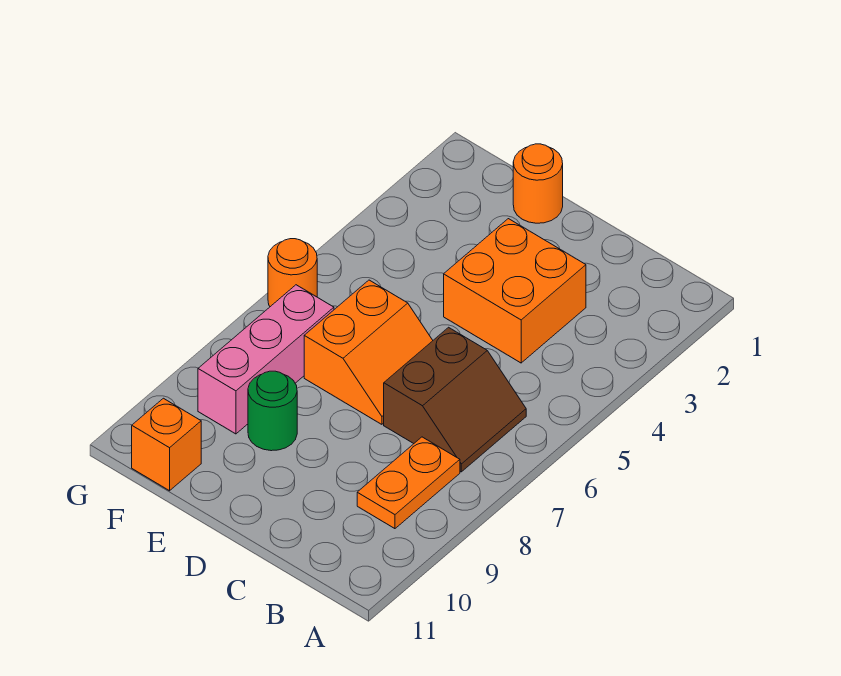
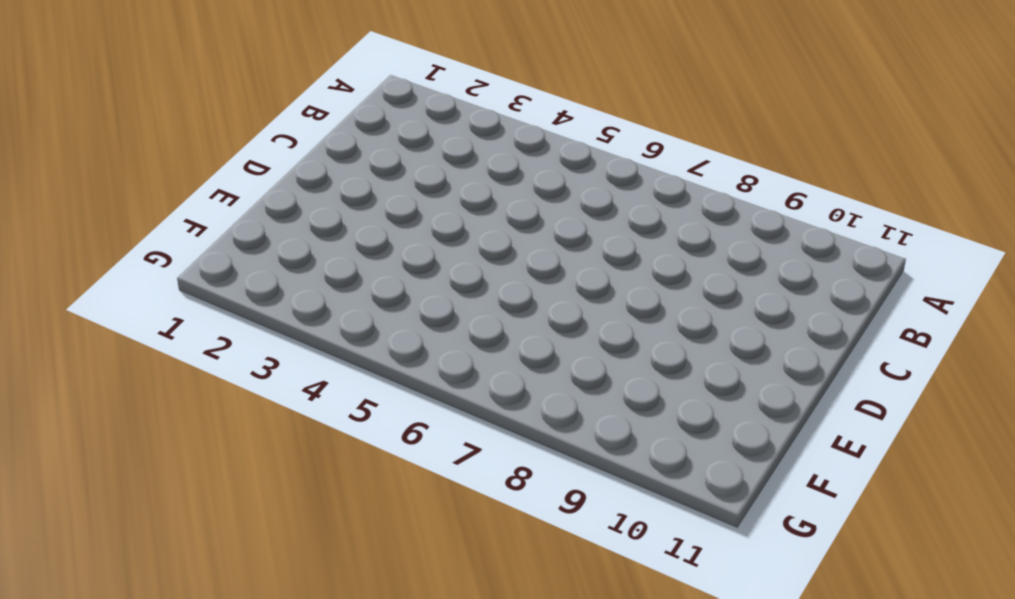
none -> brown 2x2 slope [384,327,526,472]
none -> orange 1x2 plate [357,437,460,529]

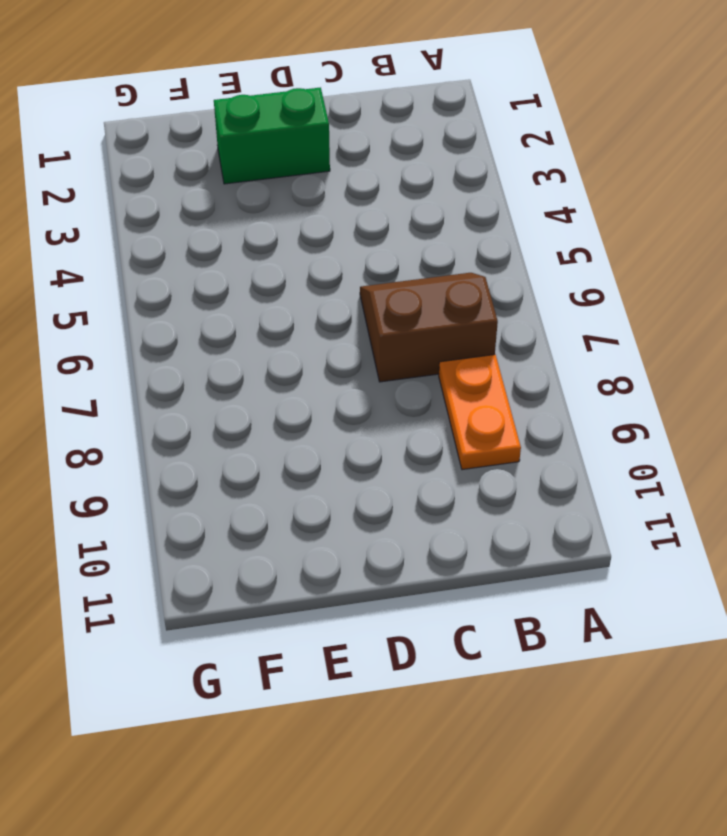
brown 2x2 slope [360,273,498,382] -> brown 2x2 slope turned to [384,327,526,472]
green 1x2 brick [214,87,330,184] -> none
none -> orange 2x2 brick [444,219,586,363]
none -> orange 2x2 slope [304,280,433,424]

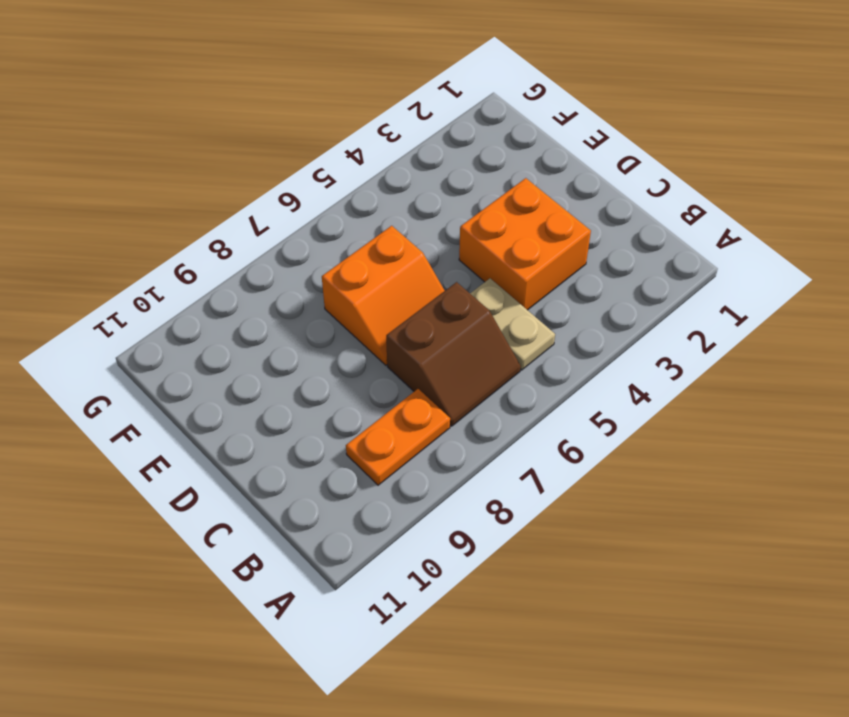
tan 1x2 plate [470,278,555,370] -> none
none -> orange 1x1 round brick [513,144,563,223]
none -> green 1x1 round brick [248,371,297,451]

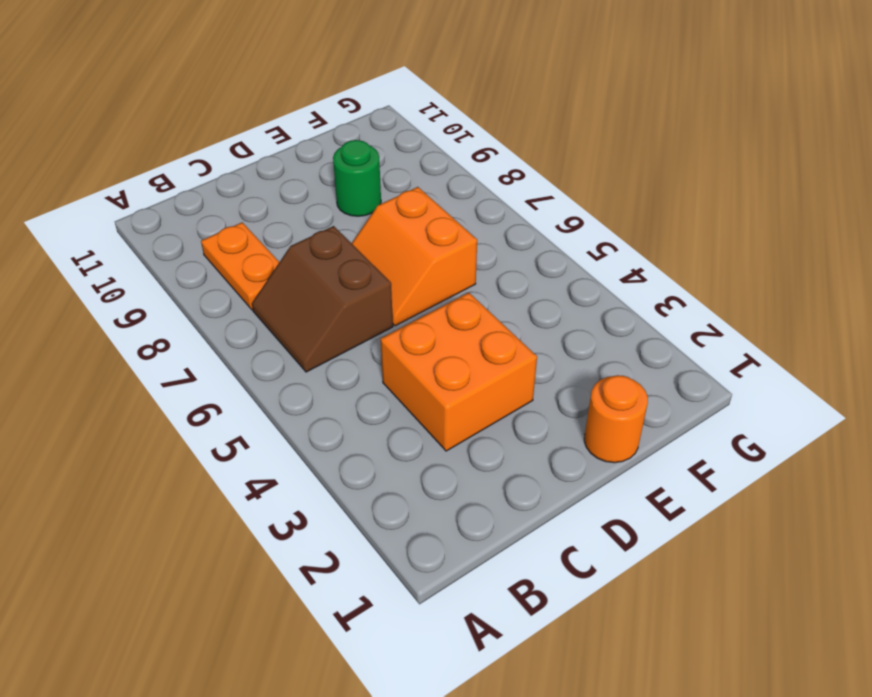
none -> pink 1x3 brick [198,285,334,434]
none -> orange 1x1 brick [132,398,201,491]

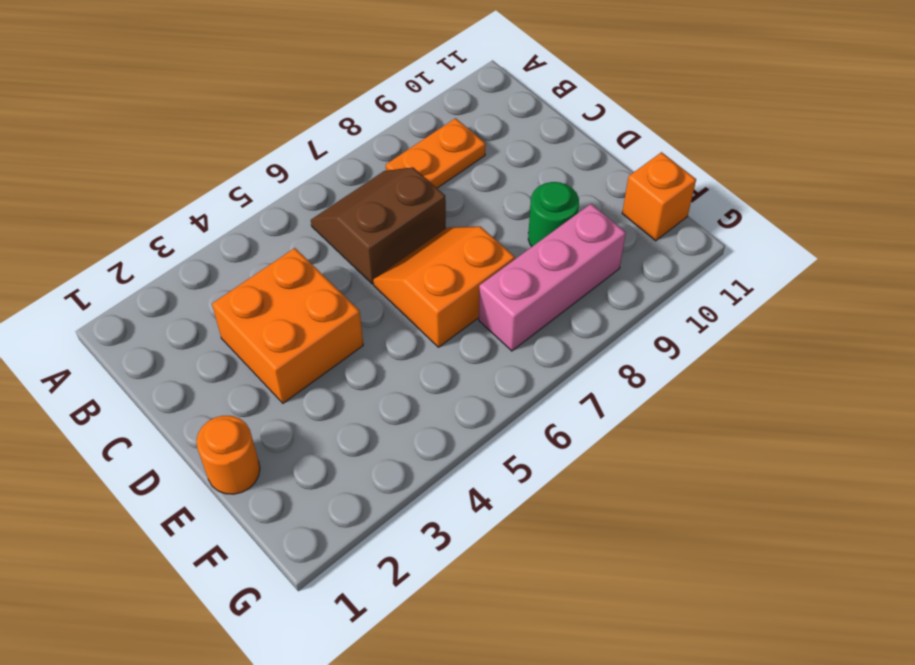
none -> orange 1x1 round brick [268,239,317,307]

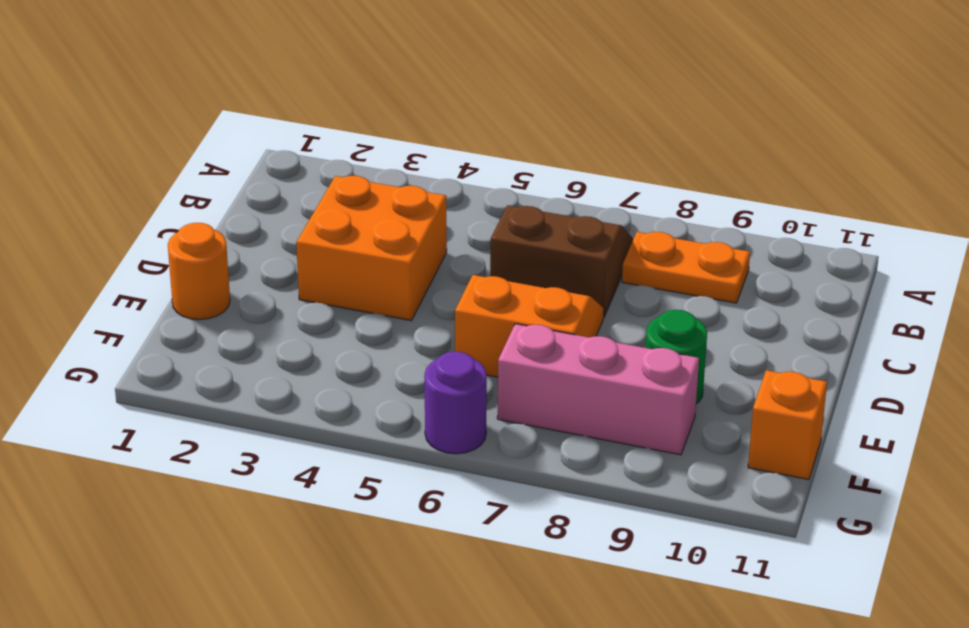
purple 1x1 round brick [424,352,487,454] -> orange 1x1 round brick [268,239,317,307]

